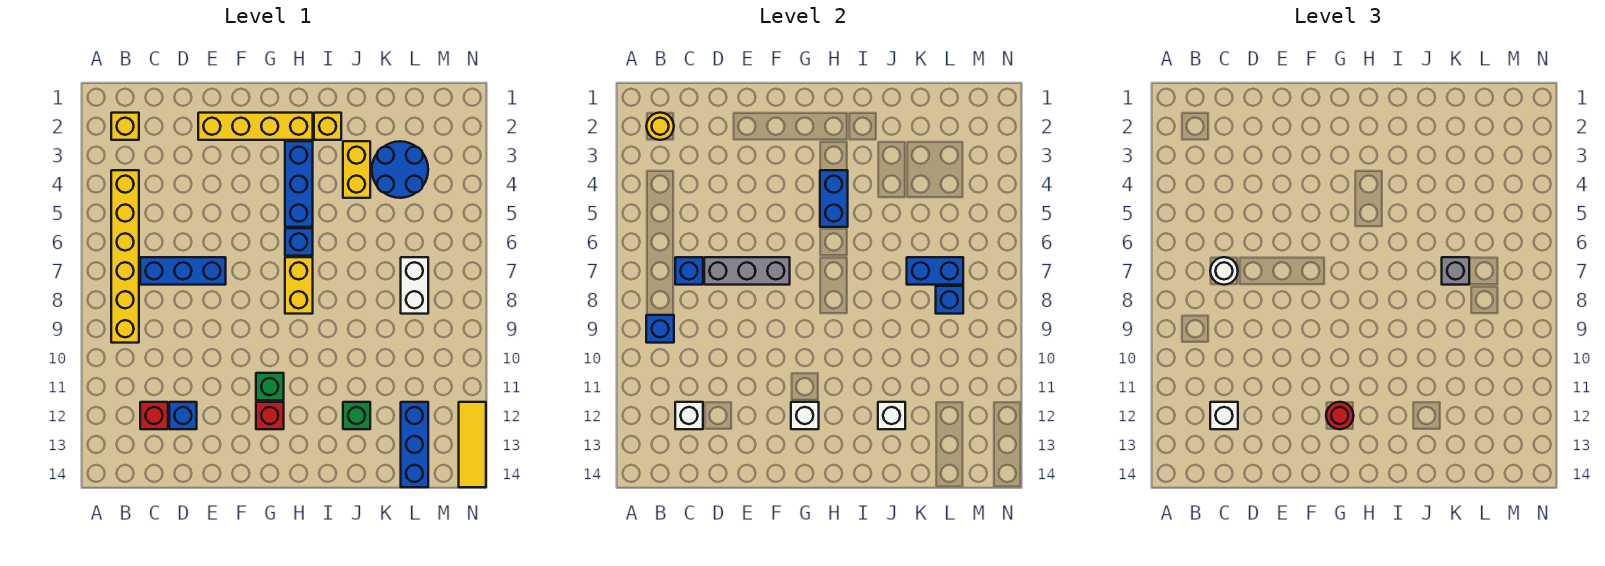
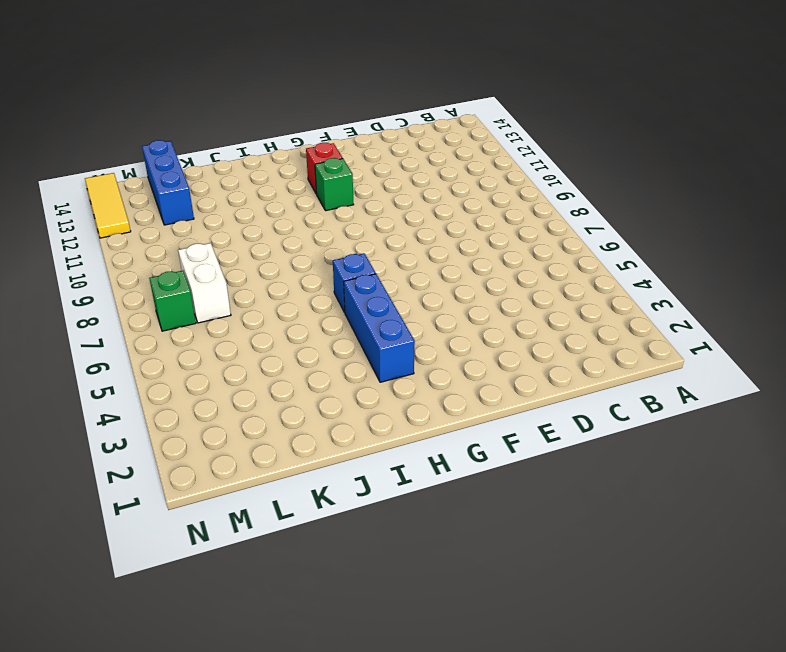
green 1x1 brick [149,271,196,331] -> green 1x1 brick moved to [343,402,370,429]
none -> yellow 1x1 brick [111,113,139,140]
none -> yellow 1x6 brick [111,170,139,343]
none -> blue 1x3 brick [140,257,226,285]
none -> red 1x1 brick [140,402,168,429]

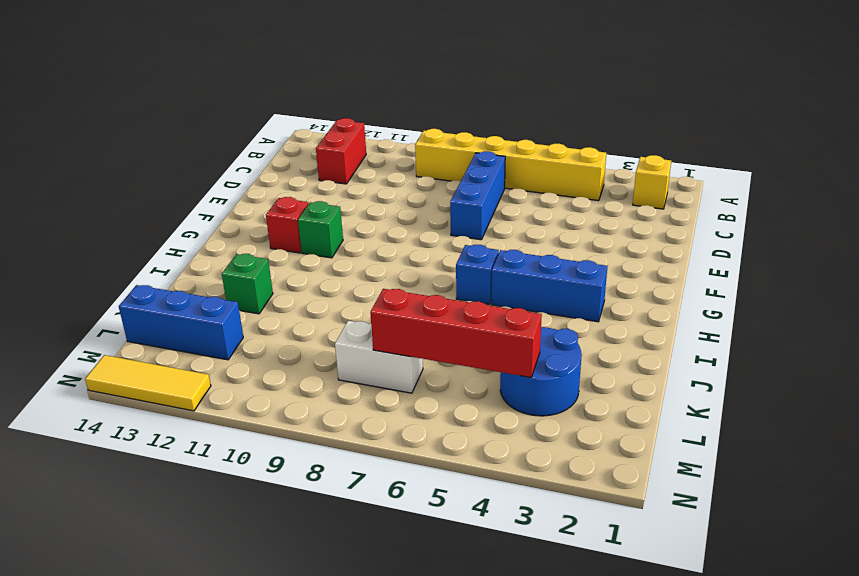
red 1x2 brick [316,118,366,184] -> red 1x1 brick [140,402,168,429]
red 1x4 brick [370,289,542,377] -> blue 1x2 brick [907,257,963,285]
none -> blue 1x1 brick [169,402,197,429]
none -> yellow 1x4 brick [198,113,313,140]
none -> yellow 1x2 brick [285,257,313,314]
none -> yellow 1x1 brick [314,113,341,140]

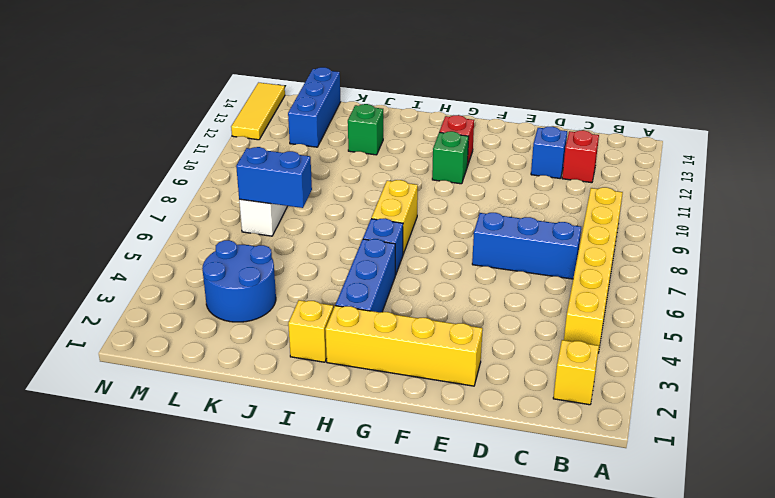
none -> yellow 1x2 brick [343,141,370,198]
none -> yellow 1x1 round brick [646,113,674,140]
none -> blue 1x1 brick [646,315,674,343]
none -> blue 1x1 brick [675,257,703,285]

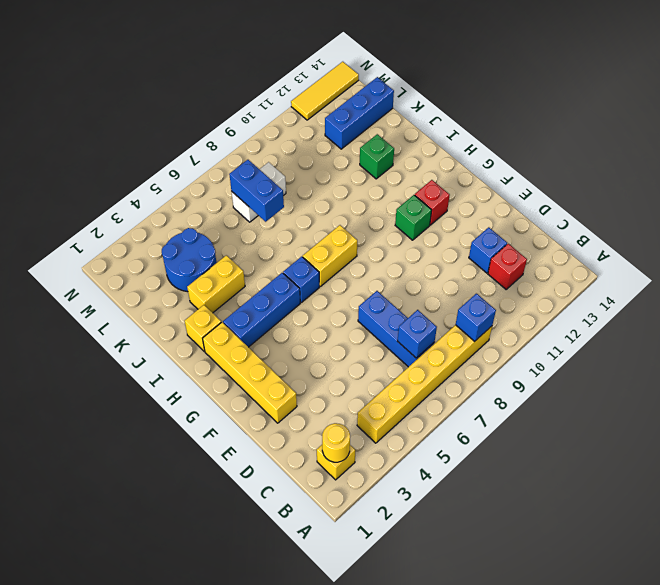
none -> white 1x1 brick [675,402,703,429]
none -> grey 1x3 brick [704,257,790,285]
none -> white 1x1 brick [791,402,819,429]
none -> blue 1x2 brick [820,170,848,227]

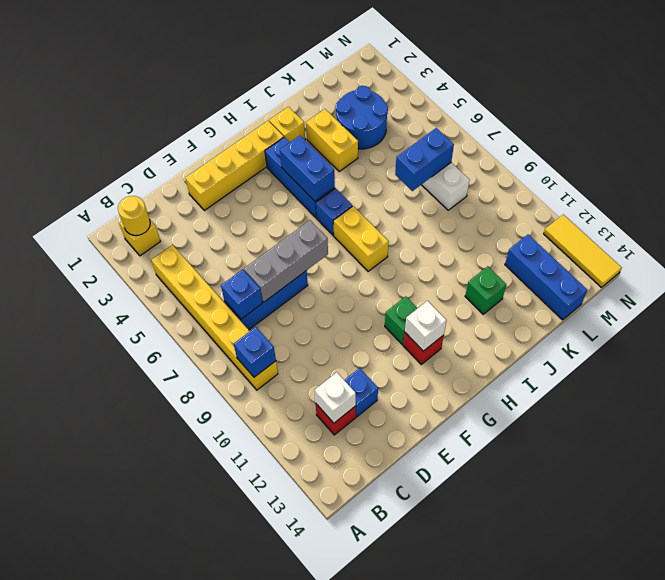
none -> white 1x1 brick [878,402,905,429]
none -> blue 1x1 brick [936,286,963,314]
none -> white 1x1 round brick [1210,257,1238,285]
none -> white 1x1 brick [1210,402,1238,429]

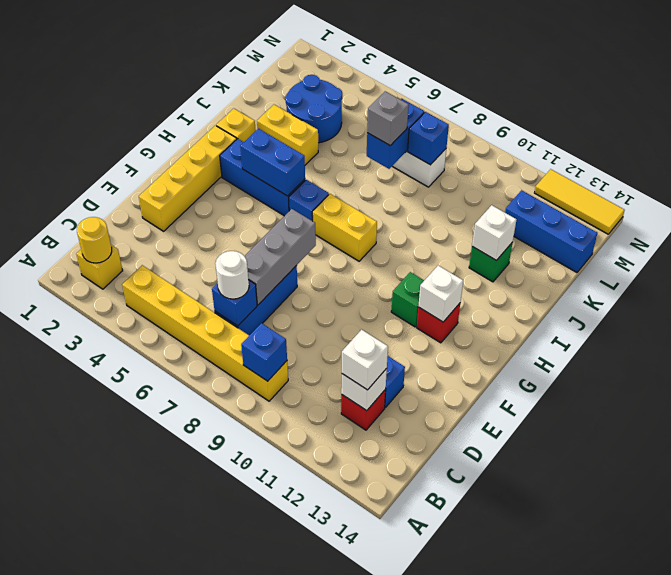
none -> red 1x1 round brick [1326,402,1354,429]

